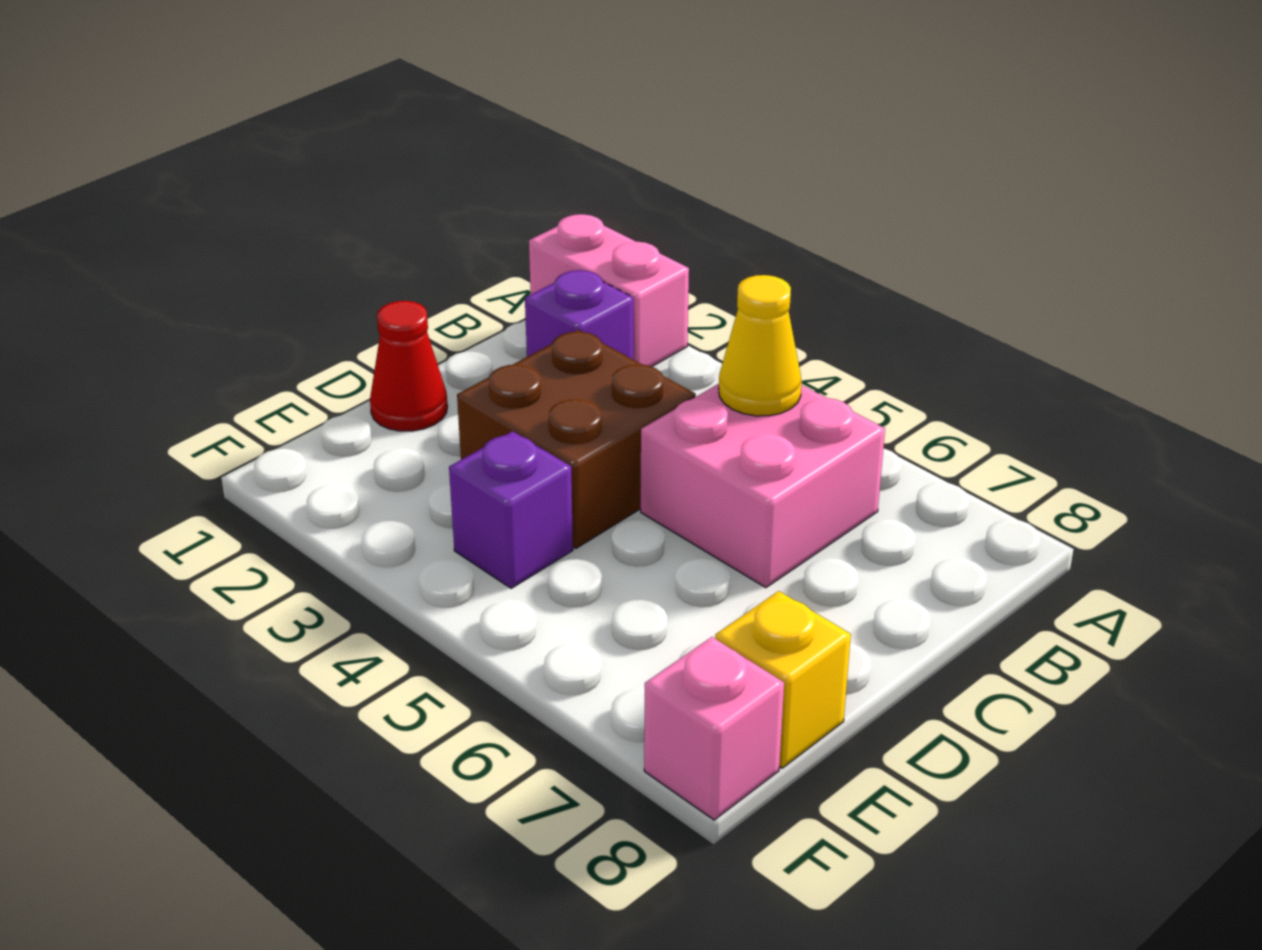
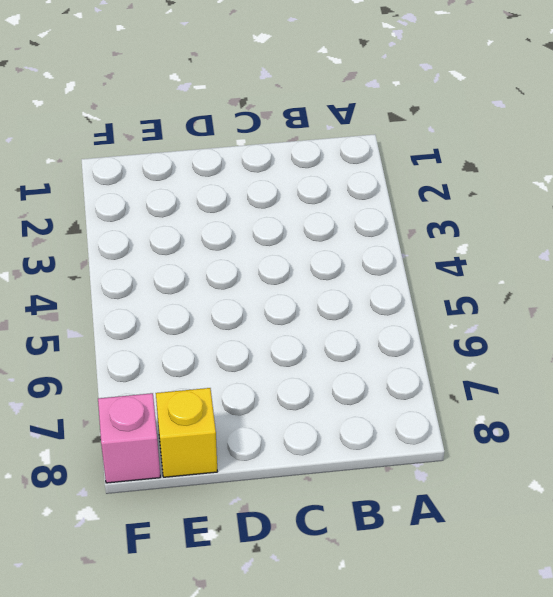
none -> pink 1x2 brick [529,214,689,367]
none -> purple 1x1 brick [525,270,633,359]

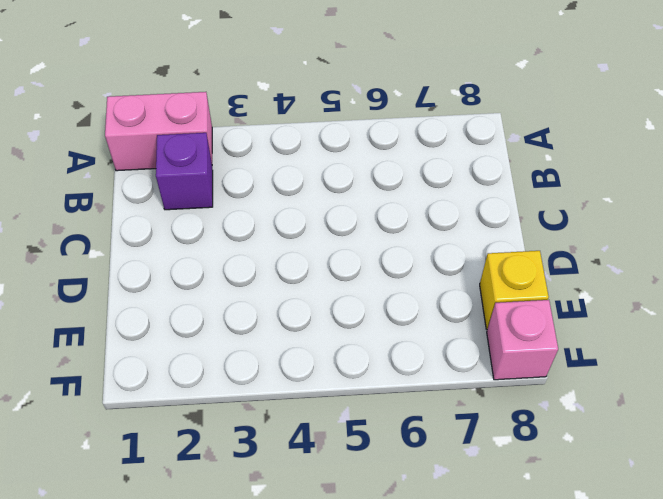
none -> pink 2x2 brick [641,384,885,588]
none -> brown 2x2 brick [457,330,696,548]

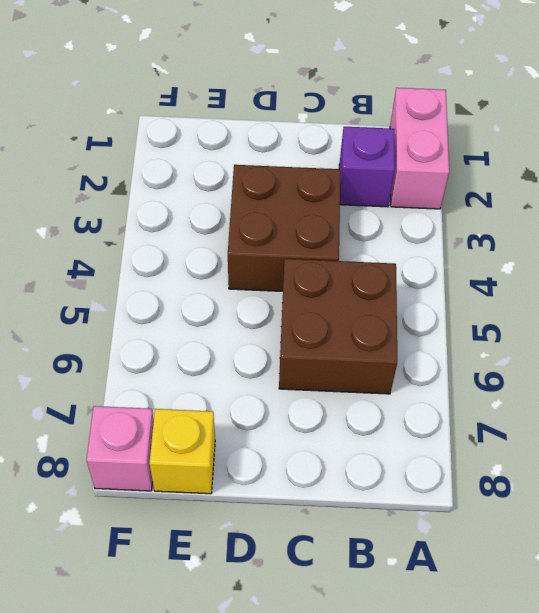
brown 2x2 brick [279,259,397,394] -> pink 2x2 brick [641,384,885,588]
none -> red 1x1 cone [370,301,448,431]
none -> purple 1x1 brick [449,431,573,588]

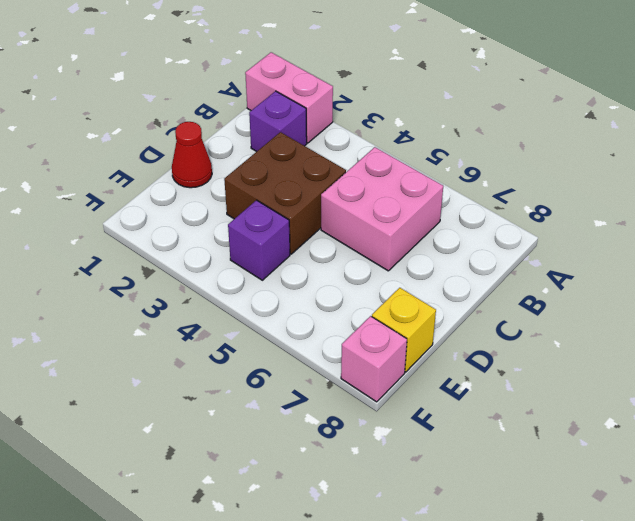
none -> yellow 1x1 cone [719,275,802,416]

